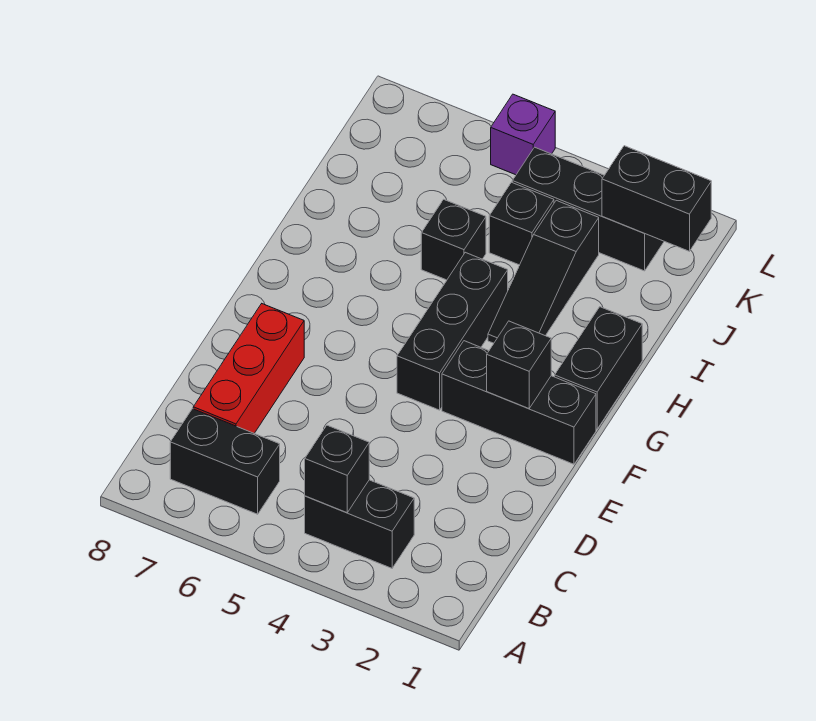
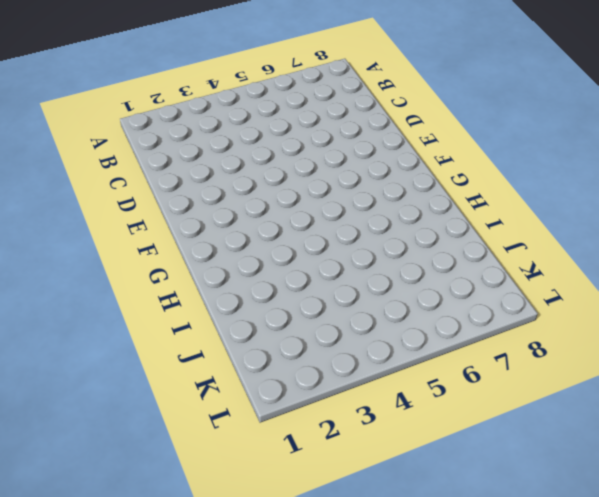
none -> black 1x2 brick [305,480,414,568]
none -> black 1x2 brick [170,409,280,514]
none -> red 1x3 brick [193,304,304,433]

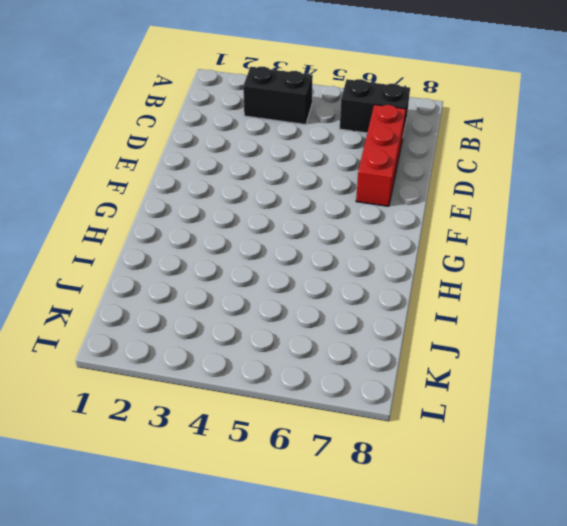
none -> black 1x3 brick [442,341,596,464]
none -> black 1x3 brick [397,252,508,410]
none -> black 1x2 brick [555,307,642,429]

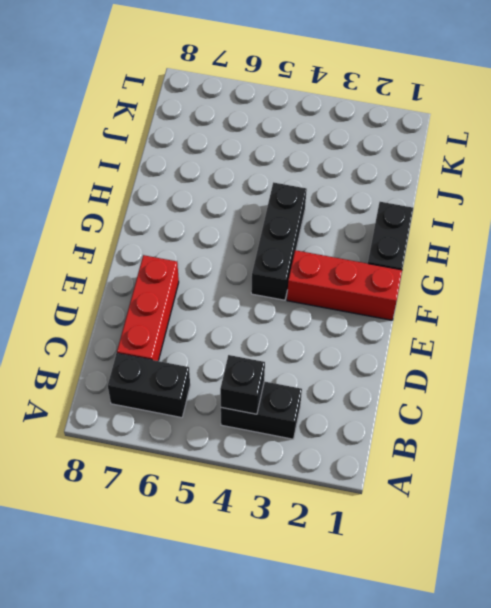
red 1x3 brick [287,250,402,320] -> black 1x3 brick [442,341,596,464]
none -> black 1x3 slope [488,200,599,343]
none -> black 1x1 brick [421,199,486,280]
none -> black 1x1 brick [489,182,554,265]

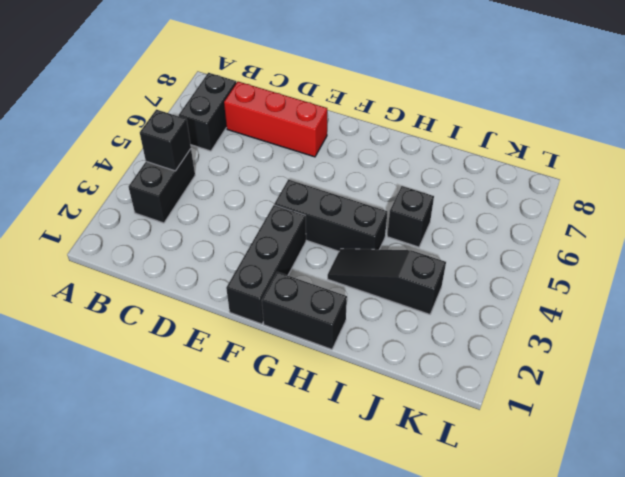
none -> black 1x1 brick [489,182,554,265]
none -> black 1x3 brick [512,147,664,271]
none -> purple 1x1 brick [491,94,555,175]

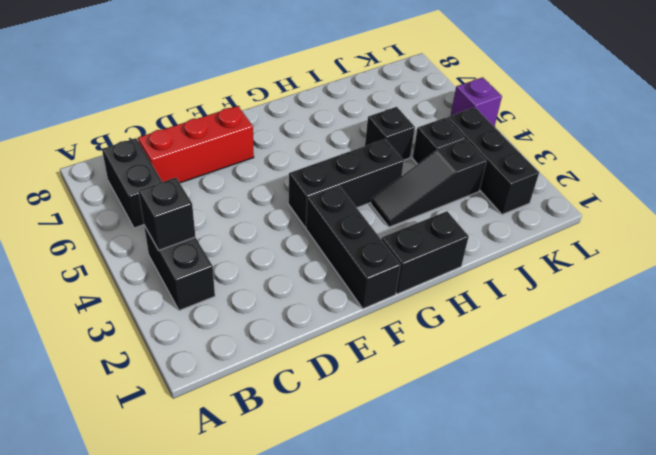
none -> black 1x1 brick [487,321,551,408]
none -> black 1x2 brick [602,146,711,251]

